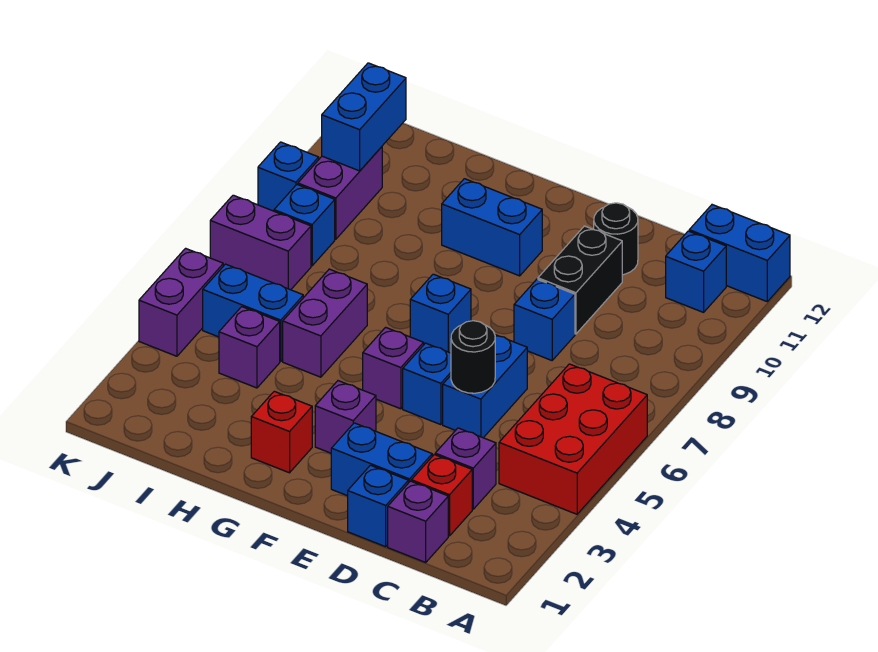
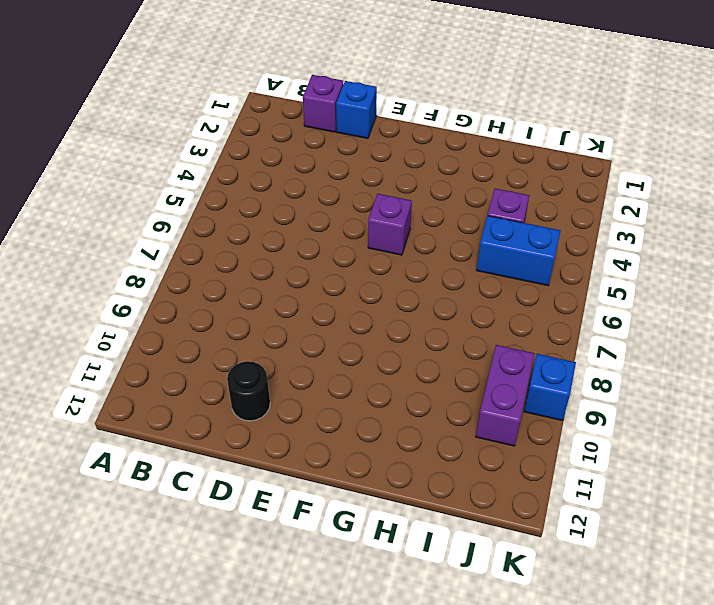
none -> red 2x3 brick [499,364,647,514]
none -> blue 1x2 brick [689,205,790,301]
none -> blue 1x1 brick [666,231,726,312]

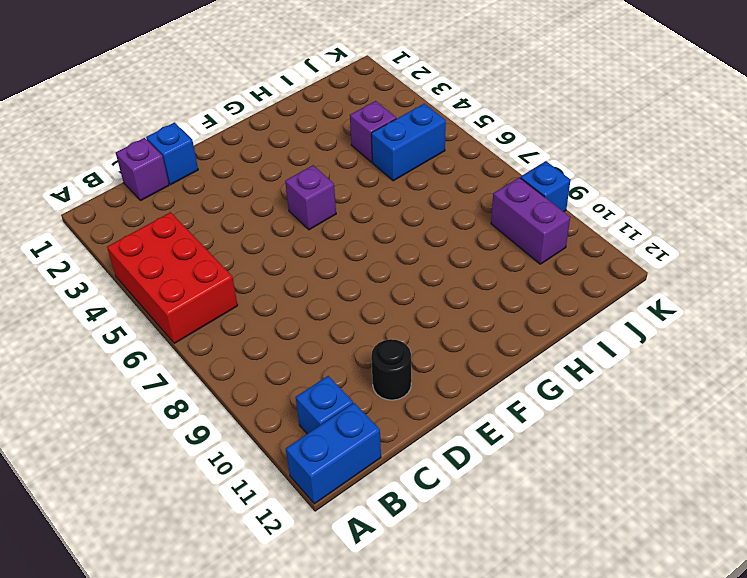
none -> red 1x1 brick [411,455,472,536]
none -> purple 1x1 brick [435,428,496,509]
none -> blue 1x2 brick [331,423,432,496]

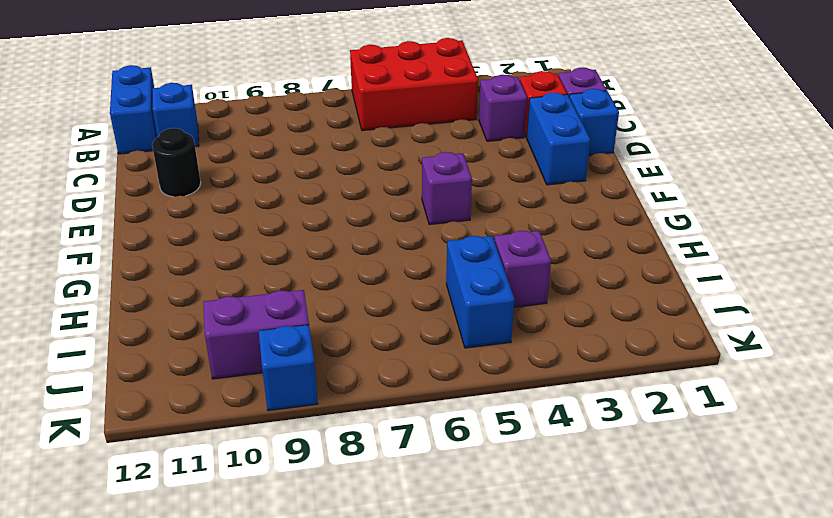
none -> blue 1x2 brick [443,335,527,438]
none -> blue 1x1 brick [514,279,575,360]
none -> black 1x2 brick [538,226,622,334]

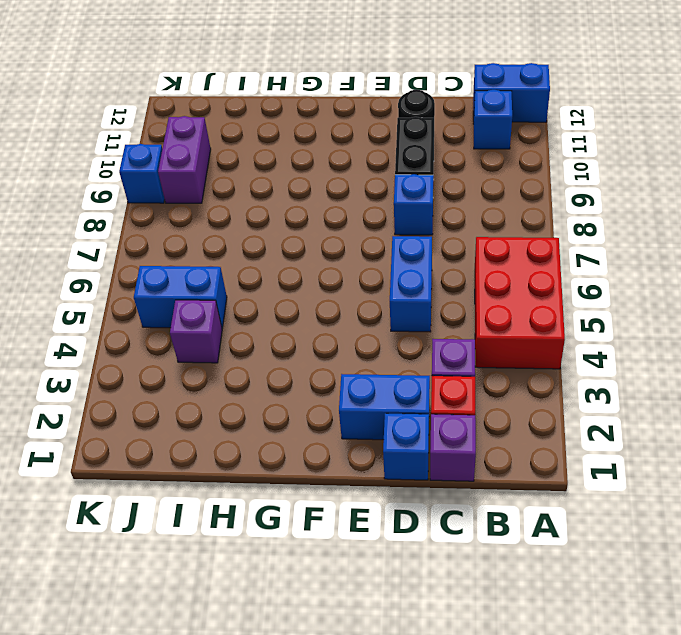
none -> blue 1x1 brick [403,343,451,425]
none -> purple 1x1 brick [315,381,376,453]
none -> purple 1x1 brick [363,327,424,409]

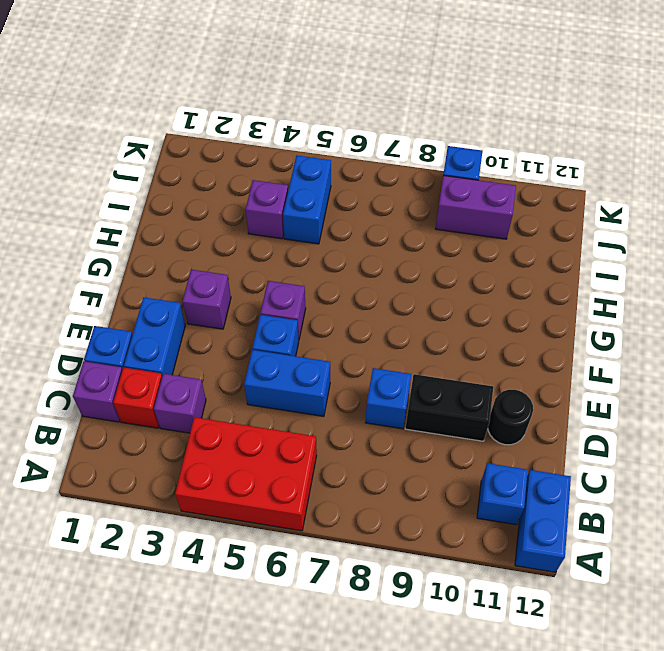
none -> blue 1x1 brick [410,274,471,353]
none -> blue 1x2 brick [442,179,542,276]
none -> red 1x1 brick [251,391,312,473]

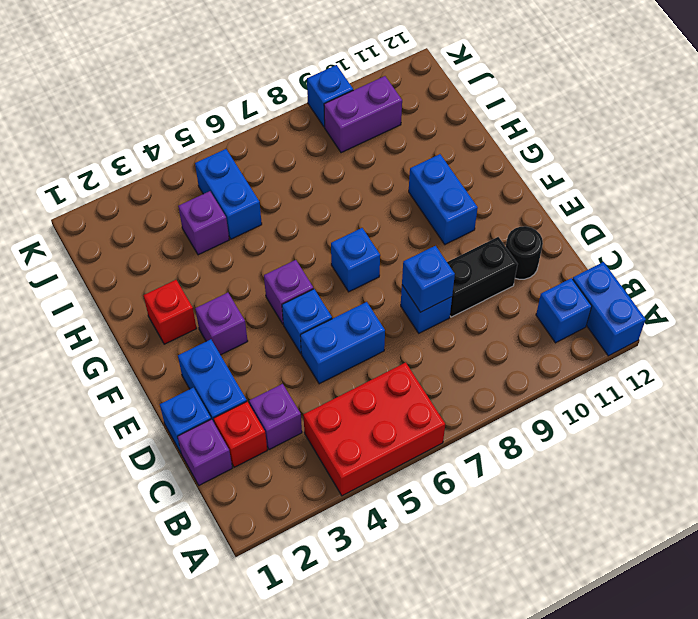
blue 1x1 brick [402,246,455,312] -> blue 1x1 brick moved to [274,185,335,266]
none -> purple 1x2 brick [283,269,367,377]
none -> purple 1x2 brick [210,195,311,290]
none -> purple 1x2 brick [139,248,223,356]

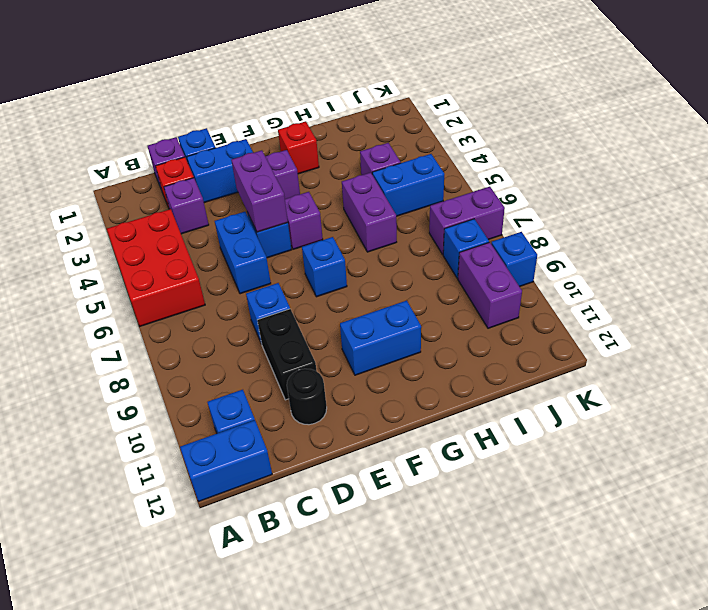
purple 1x2 brick [231,150,288,232] -> purple 1x2 brick moved to [139,248,223,356]
none -> black 1x1 round brick [451,321,495,393]
none -> blue 1x2 brick [322,63,406,171]

